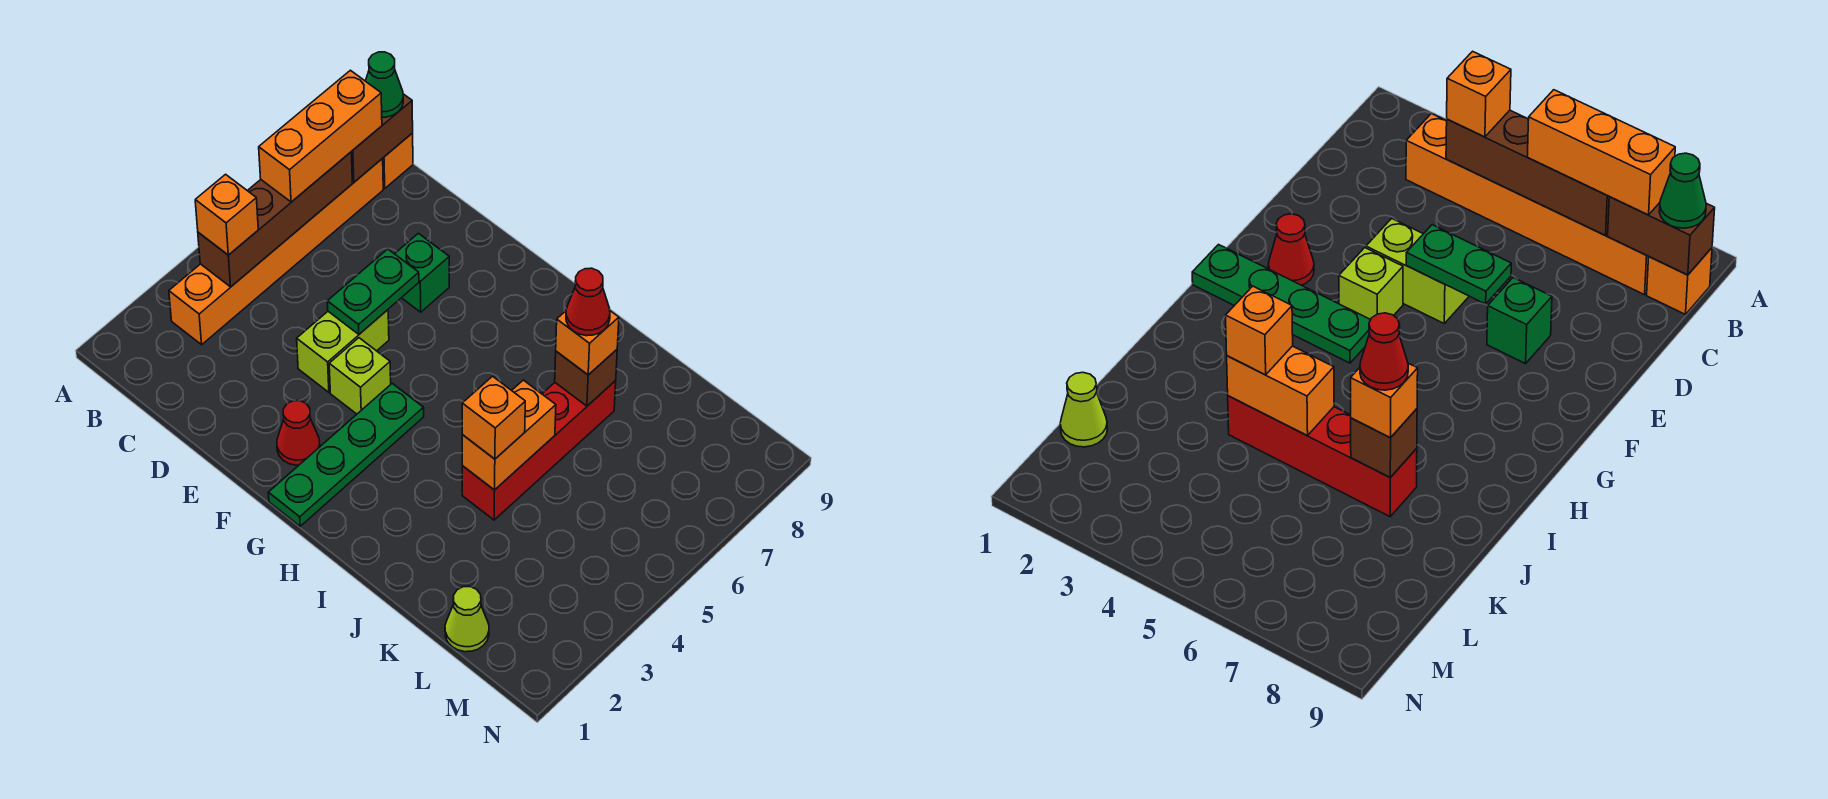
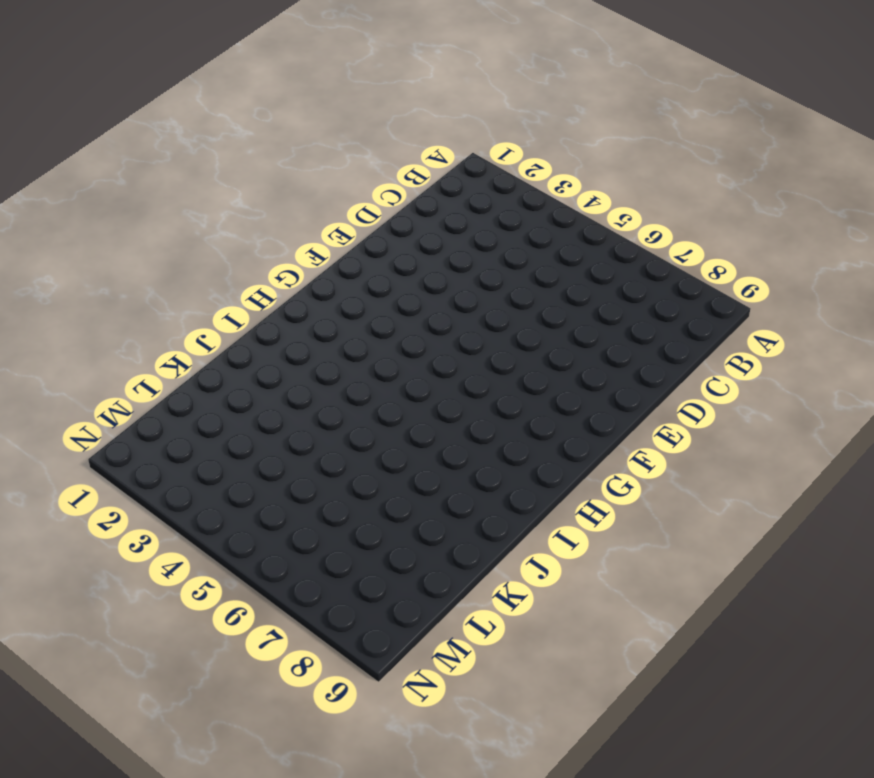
none -> orange 1x6 brick [169,159,383,345]
none -> orange 1x1 brick [382,133,413,188]
none -> lime 1x2 brick [297,310,389,392]

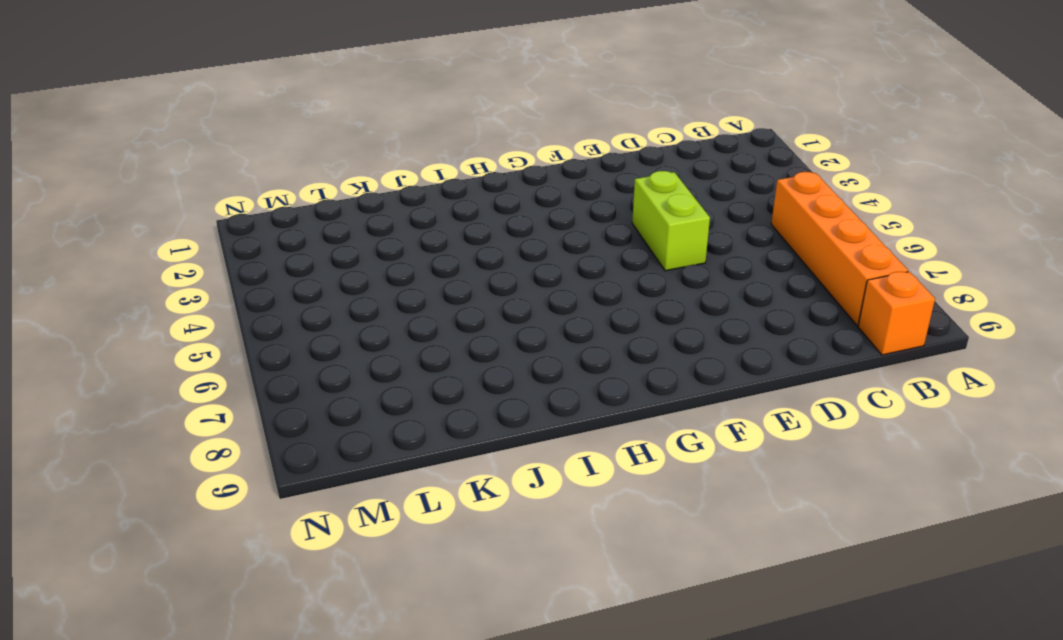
orange 1x4 brick [771,172,908,326] -> orange 1x6 brick [169,159,383,345]
none -> green 1x1 brick [395,233,449,312]
none -> red 1x1 cone [277,401,320,465]
none -> lime 1x1 brick [329,338,391,414]

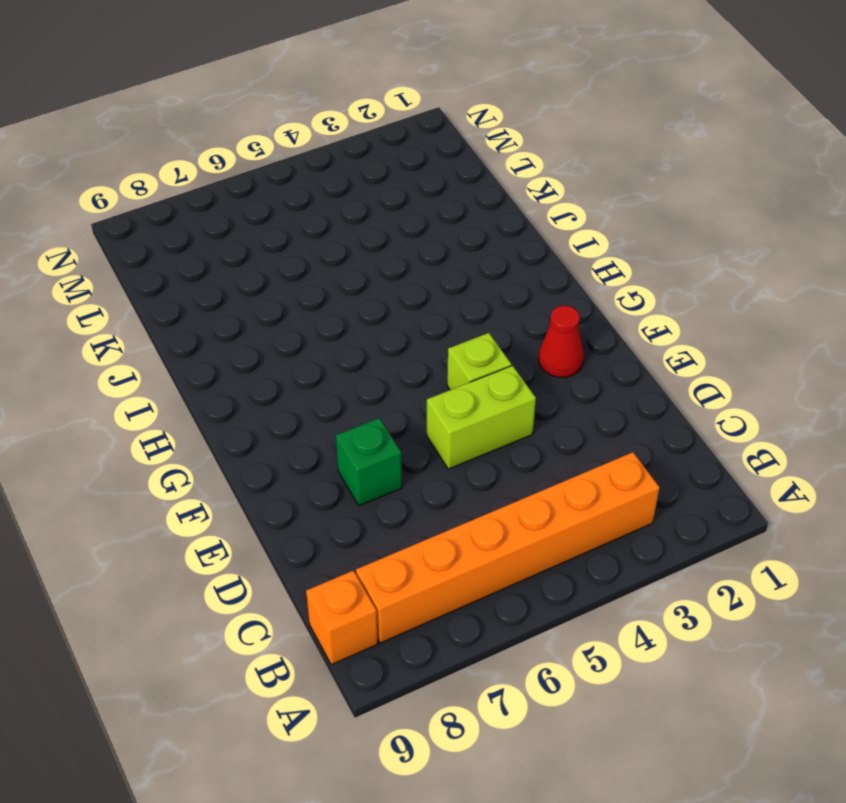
none -> green 1x4 plate [268,383,424,526]
none -> red 1x4 brick [462,381,616,520]
none -> lime 1x1 cone [445,587,489,652]

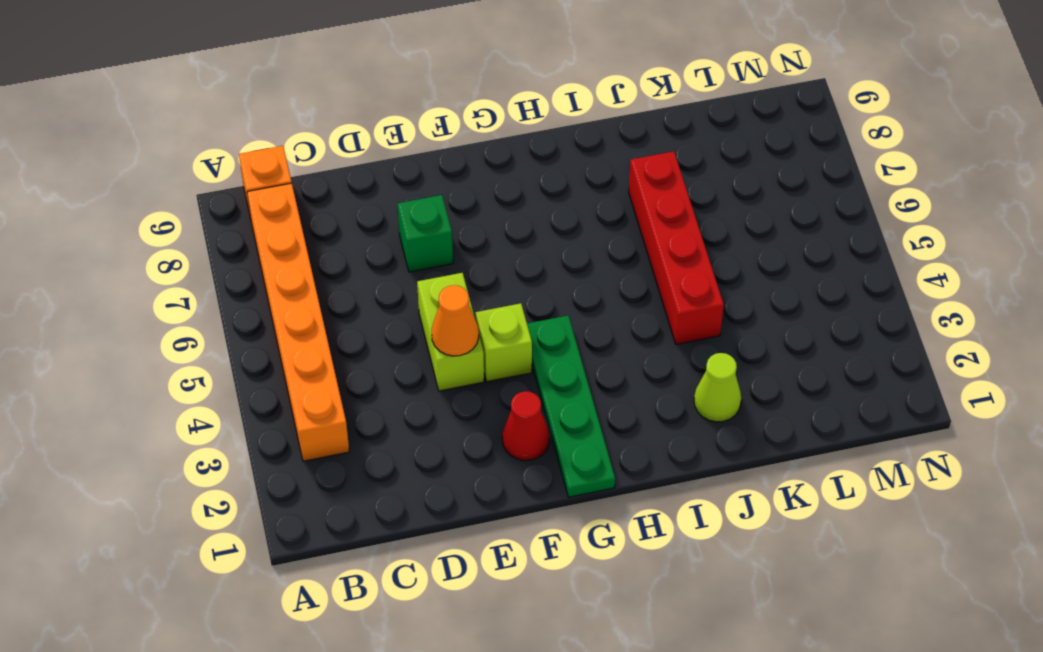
orange 1x1 cone [432,285,479,356] -> none
lime 1x1 cone [694,353,741,422] -> lime 1x1 cone moved to [445,587,489,652]
none -> brown 1x4 brick [198,152,352,287]
none -> brown 1x2 brick [351,94,413,182]
none -> green 1x2 plate [327,249,419,334]

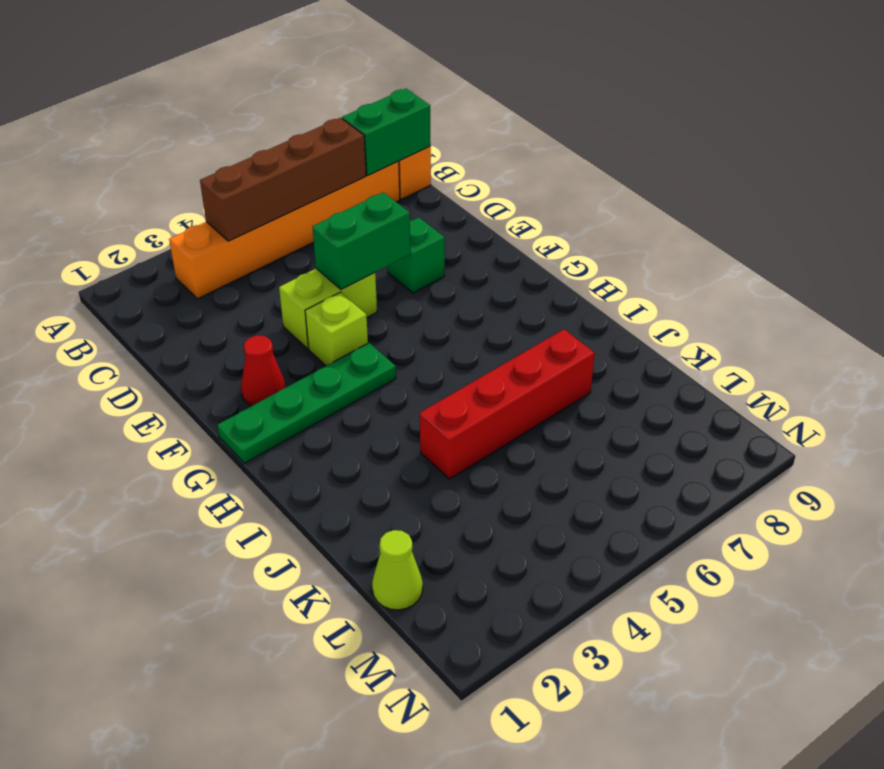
green 1x2 brick [342,89,431,175] -> brown 1x2 brick [351,94,413,182]
green 1x2 brick [313,192,410,289] -> green 1x2 plate [327,249,419,334]
none -> orange 1x2 brick [462,380,556,490]
none -> brown 1x1 brick [555,350,617,406]
none -> orange 1x1 brick [195,174,258,255]

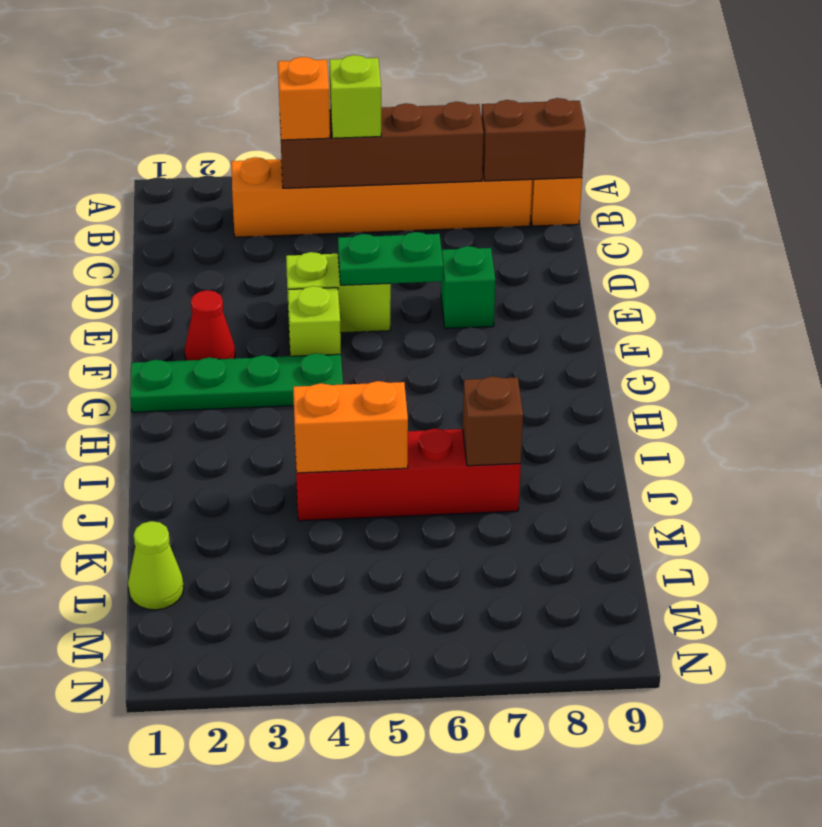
lime 1x1 brick [329,55,381,138] -> none
none -> orange 1x3 brick [259,70,382,202]
none -> green 1x1 cone [366,52,403,117]
none -> orange 1x1 brick [462,376,525,459]

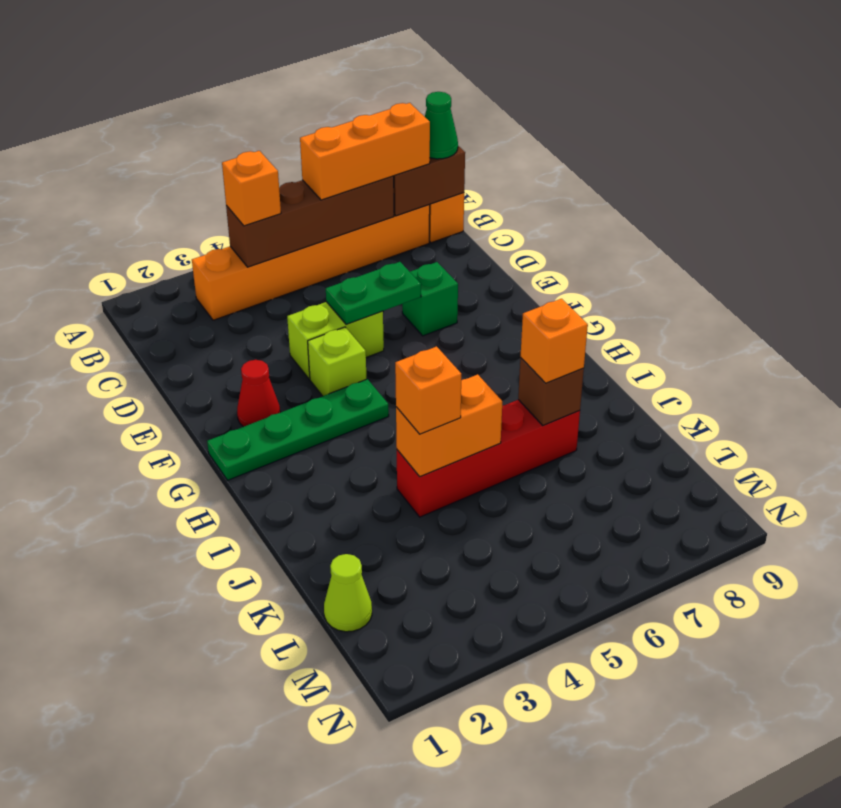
none -> red 1x1 cone [566,268,610,336]

